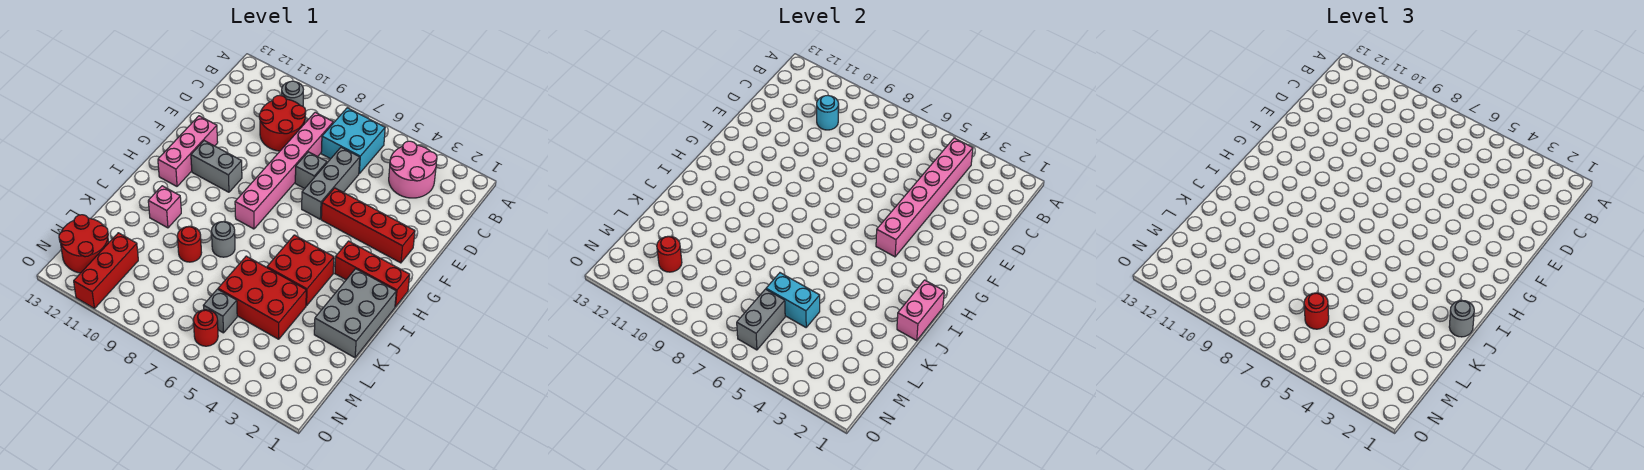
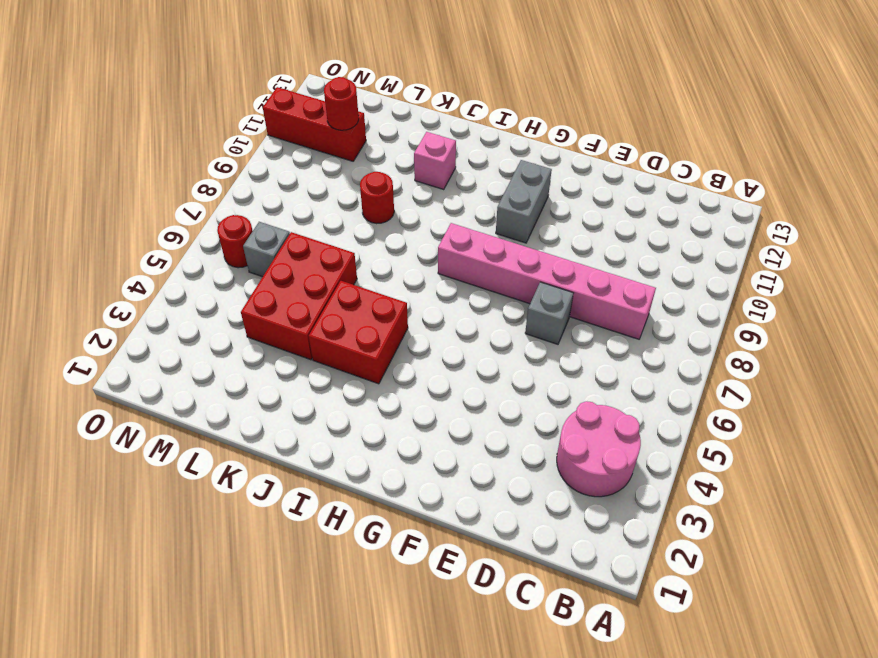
none -> cyan 2x2 brick [321,108,385,173]
none -> grey 1x1 round brick [282,81,303,106]
none -> red 2x2 round brick [259,96,306,151]

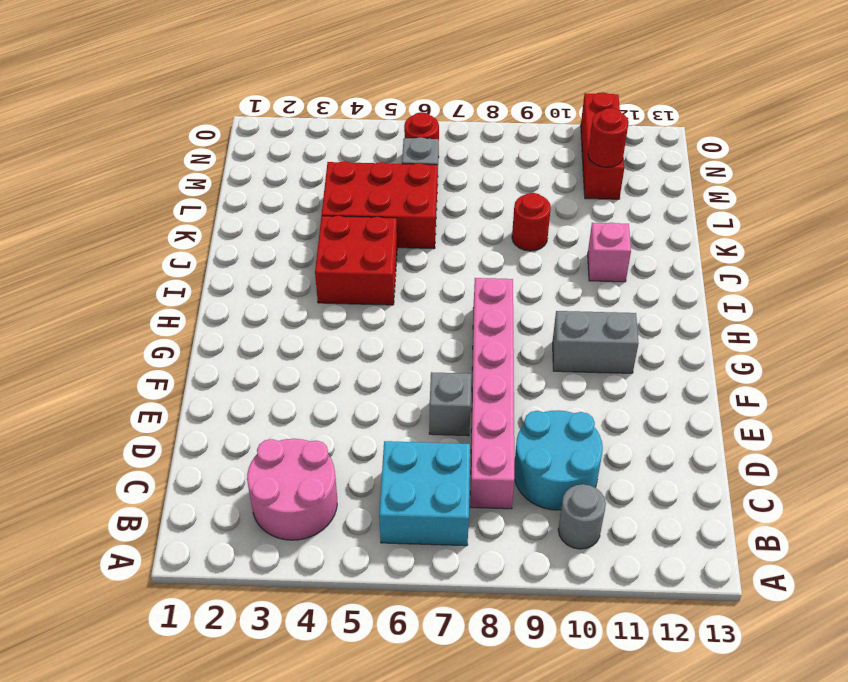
cyan 2x2 round brick [514,410,603,510] -> red 2x2 round brick [259,96,306,151]
none -> grey 1x3 brick [302,147,360,219]
none -> red 1x4 brick [321,188,415,263]
none -> pink 1x3 brick [158,116,218,186]

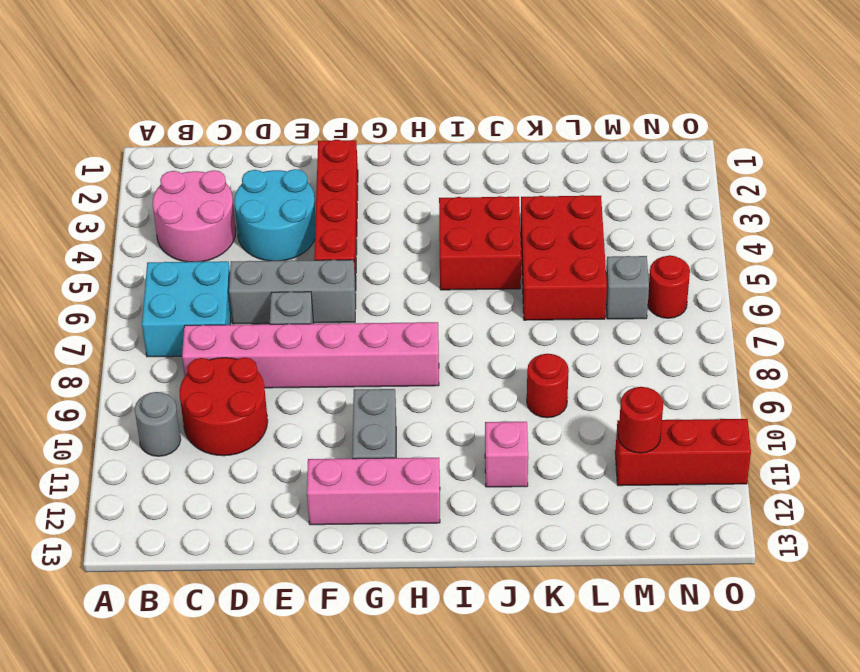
cyan 2x2 round brick [234,169,316,261] -> none
none -> red 1x3 brick [335,241,410,307]
none -> grey 2x3 brick [314,269,396,358]
none -> grey 1x1 round brick [212,222,235,257]

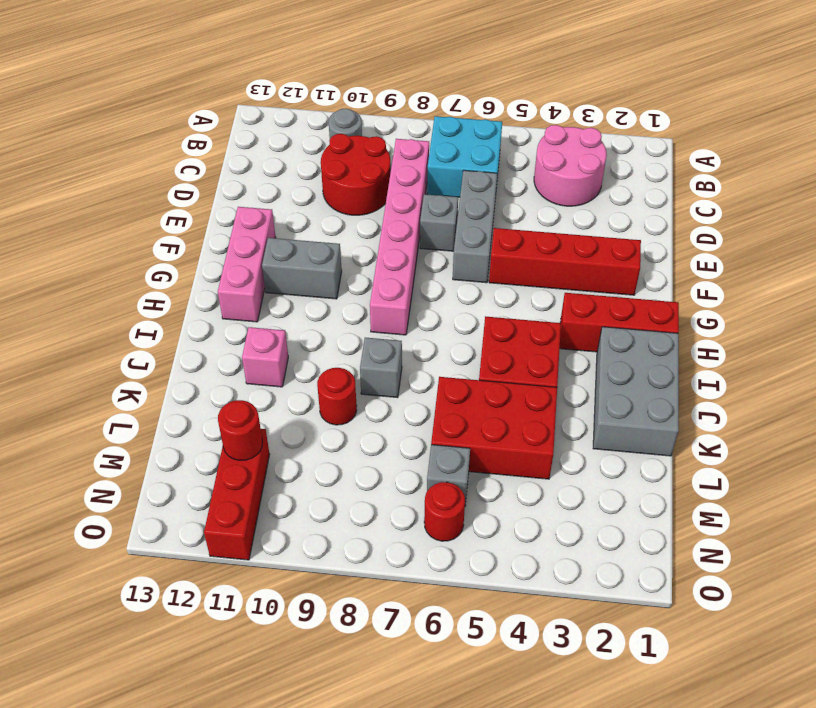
grey 1x1 brick [360,338,402,398] -> grey 1x1 round brick [212,222,235,257]
none -> red 2x2 round brick [59,215,109,273]
none -> pink 1x6 brick [876,138,973,257]
none -> cyan 1x1 round brick [817,96,839,130]

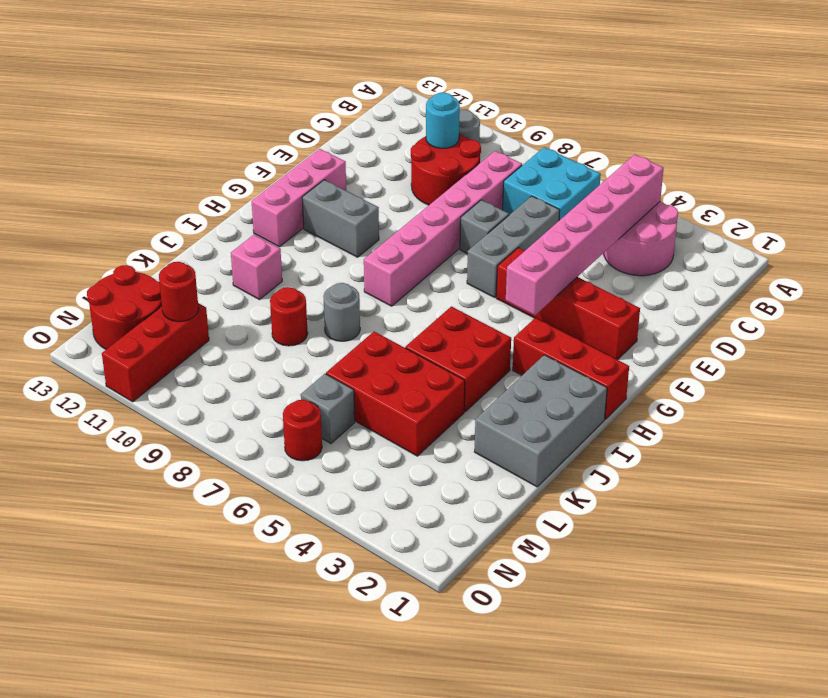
none -> pink 1x2 brick [897,280,944,340]
none -> cyan 1x2 brick [766,273,820,327]
none -> grey 1x2 brick [737,289,785,350]

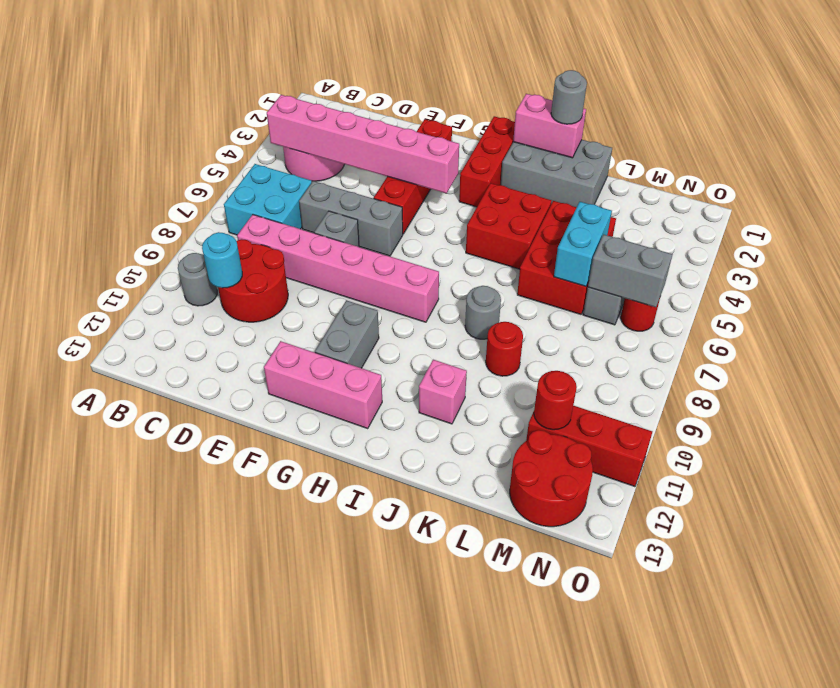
none -> red 1x1 round brick [1304,293,1329,329]

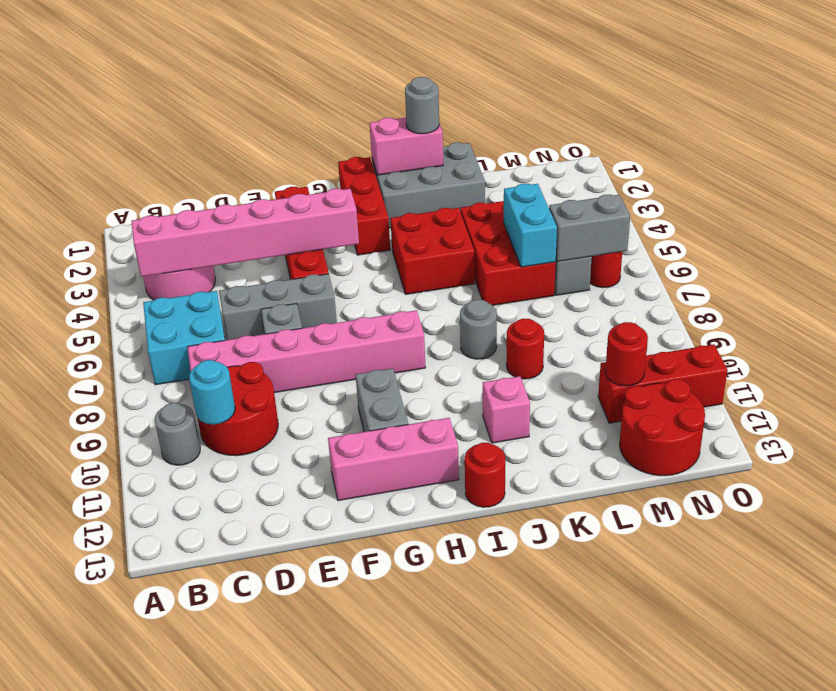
red 1x1 round brick [465,443,505,507] -> red 1x1 round brick moved to [1304,293,1329,329]

